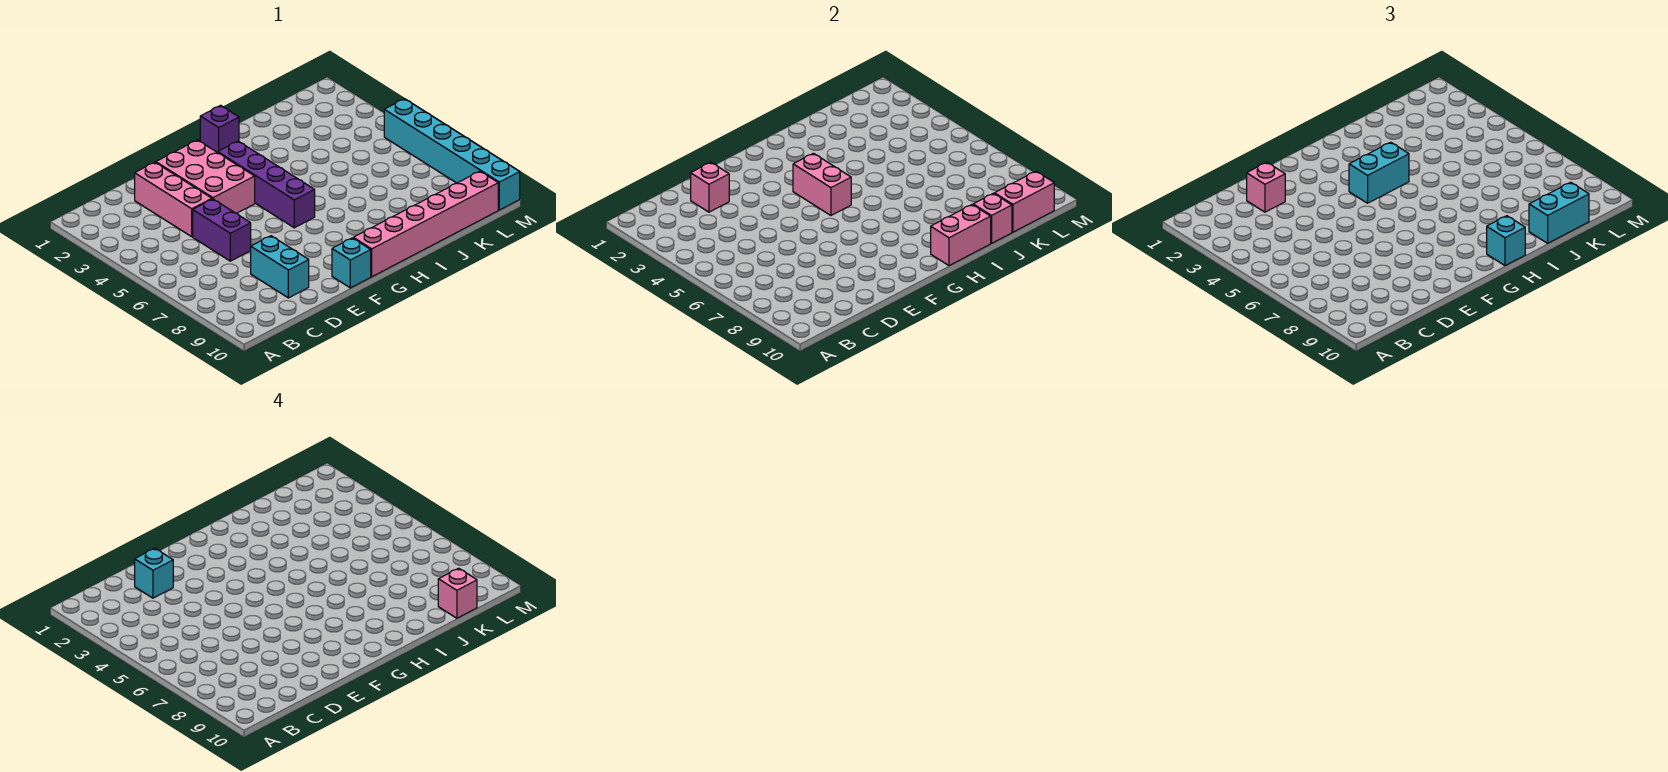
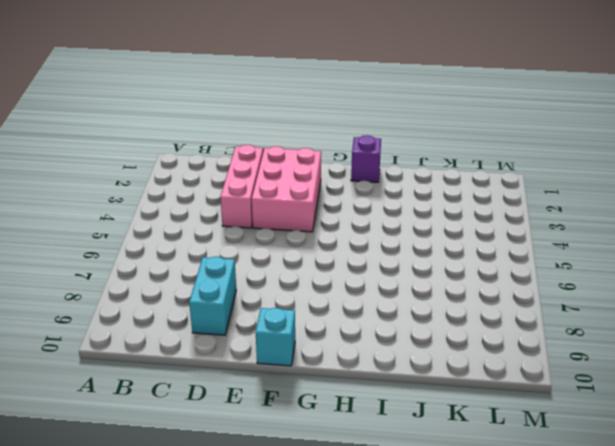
none -> purple 1x2 brick [193,199,251,261]
none -> purple 1x4 brick [218,141,315,228]
none -> pink 1x6 brick [353,171,498,277]

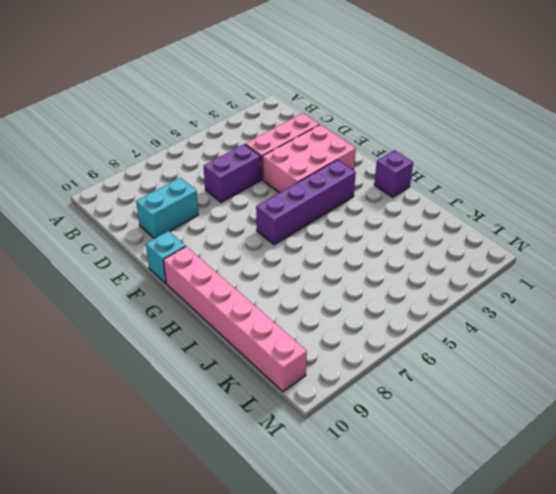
none -> cyan 1x6 brick [384,99,520,210]
none -> pink 1x1 brick [691,162,729,212]
none -> pink 1x2 brick [793,153,851,215]

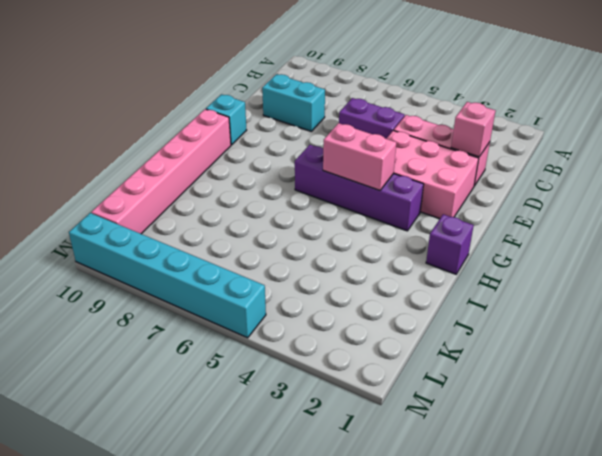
none -> pink 1x2 brick [931,205,991,266]
none -> pink 1x1 brick [973,193,1012,243]
none -> pink 1x2 brick [994,171,1054,232]

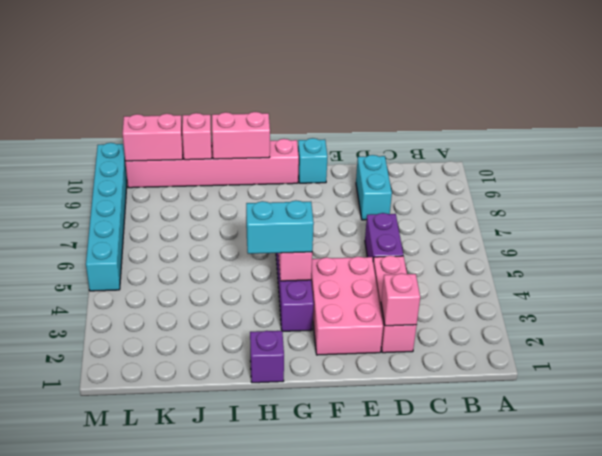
none -> pink 1x1 brick [1247,162,1285,212]
none -> cyan 1x1 brick [1487,216,1525,266]
none -> cyan 1x2 brick [1529,182,1589,243]

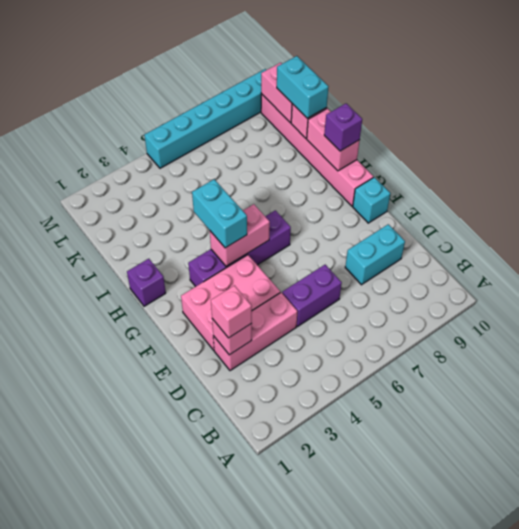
purple 1x1 brick [324,104,362,151] -> cyan 1x1 brick [1487,216,1525,266]
none -> cyan 1x1 brick [135,548,173,598]
none -> pink 1x1 brick [438,568,477,618]

